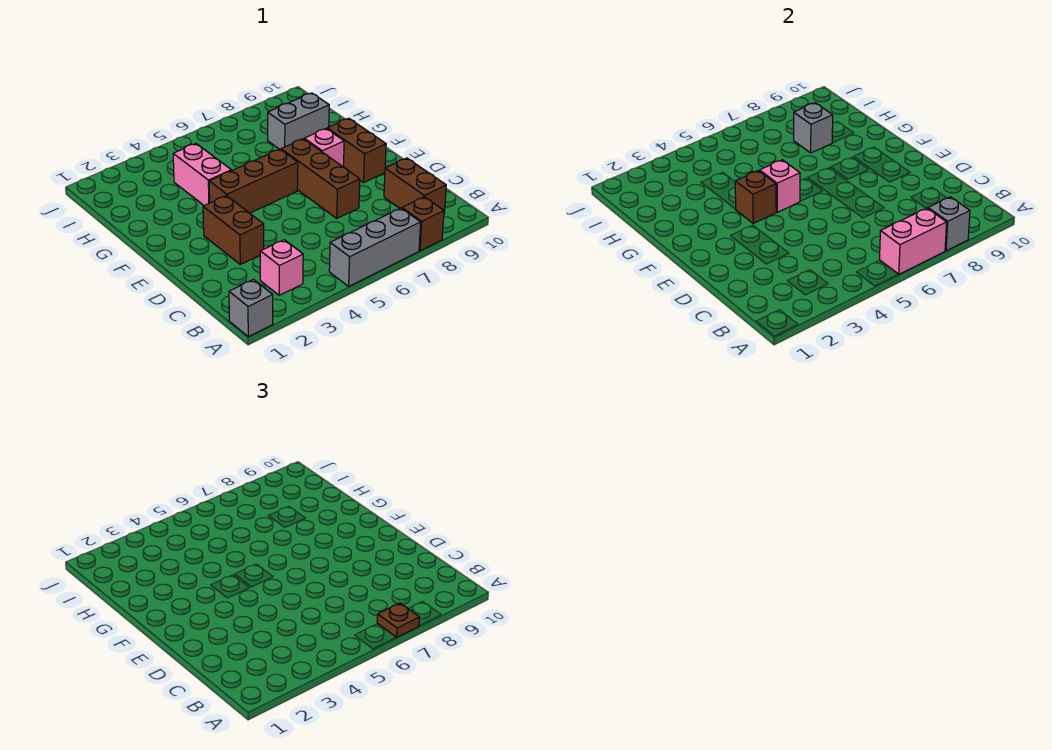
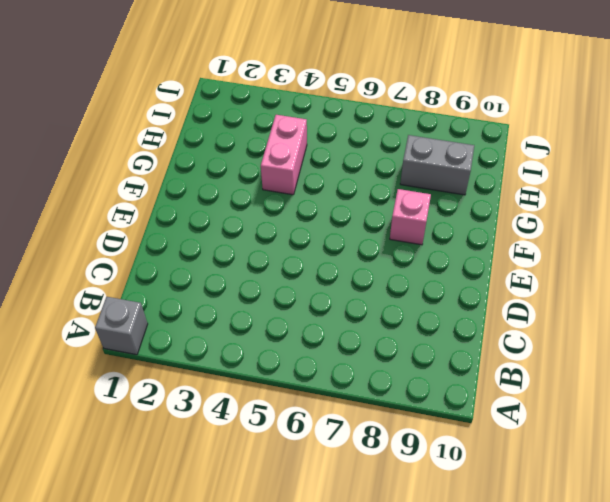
none -> grey 1x3 brick [329,208,421,286]
none -> brown 1x1 brick [402,197,444,251]
none -> pink 1x1 brick [260,240,303,295]

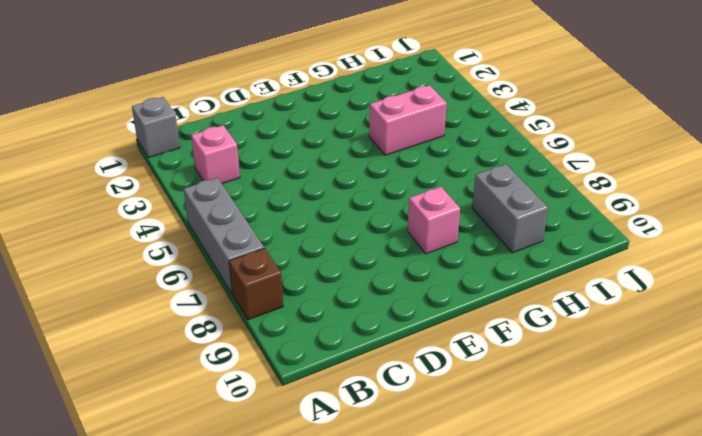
none -> brown 1x2 brick [384,158,446,213]
none -> brown 1x2 brick [203,196,264,264]
none -> brown 1x3 brick [281,139,360,218]

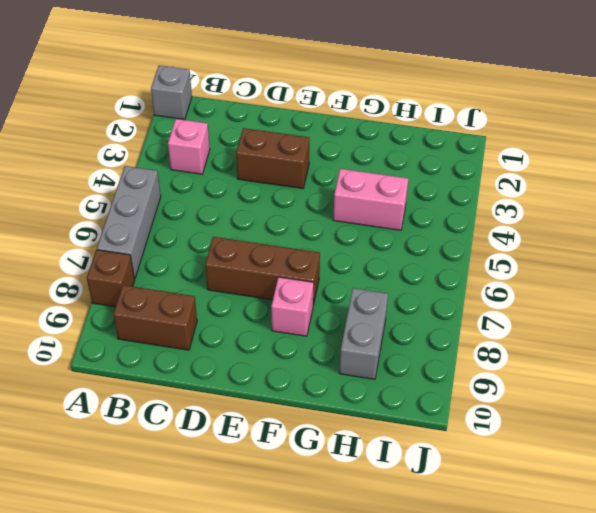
none -> brown 1x2 brick [327,118,386,183]
none -> brown 1x3 brick [209,149,298,213]
none -> pink 1x2 brick [880,208,947,274]

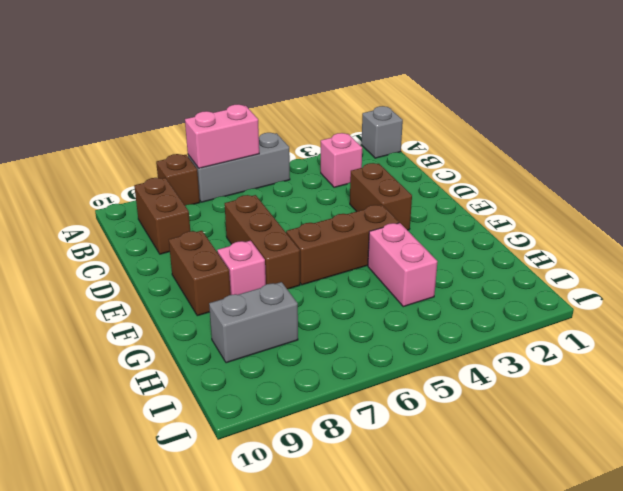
none -> grey 1x1 brick [928,197,970,251]
none -> brown 1x1 brick [735,171,776,223]
none -> pink 1x1 brick [760,160,800,212]

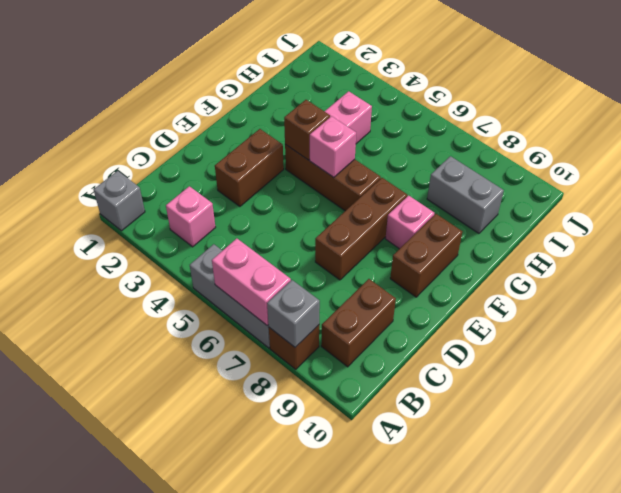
none -> grey 1x1 brick [794,103,833,153]
none -> brown 1x1 plate [377,603,419,637]

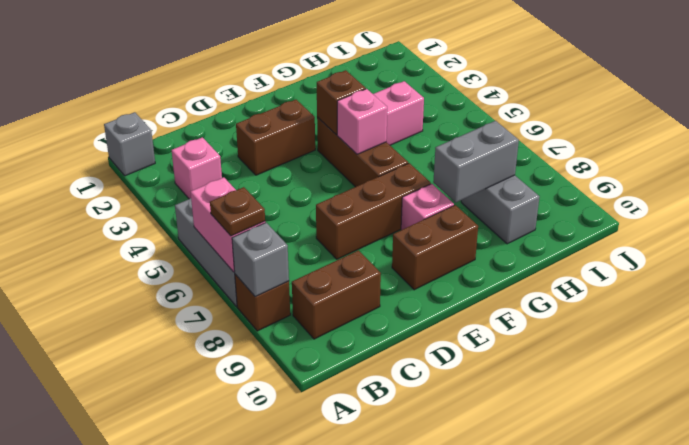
grey 1x2 brick [433,121,519,202] -> grey 1x1 brick [794,103,833,153]

